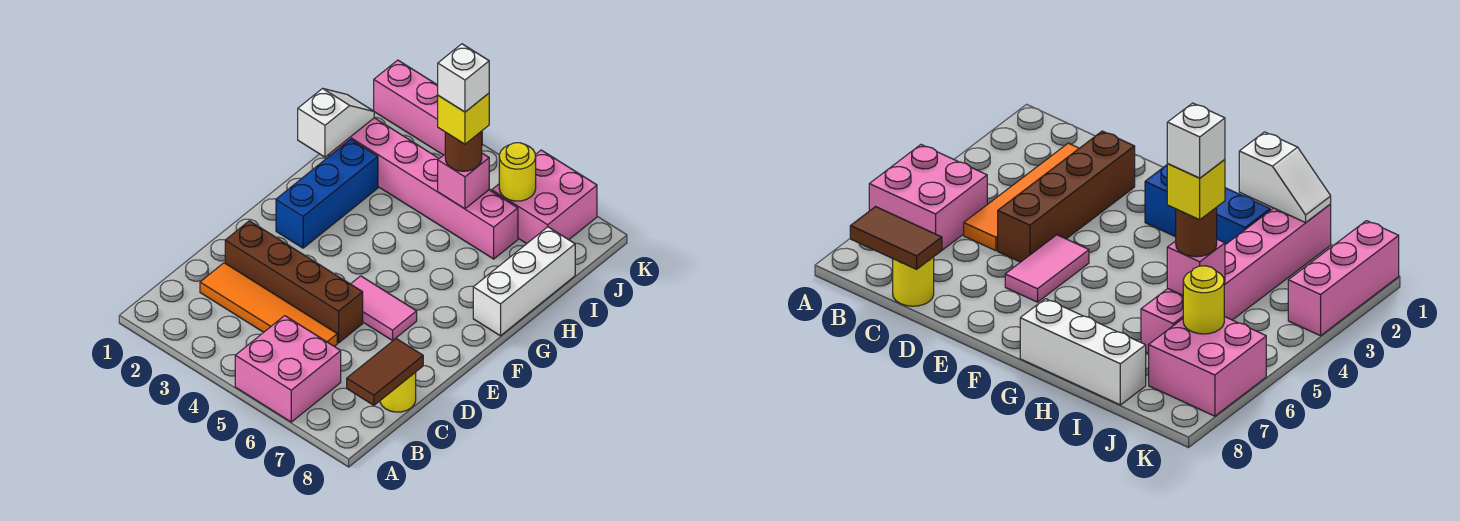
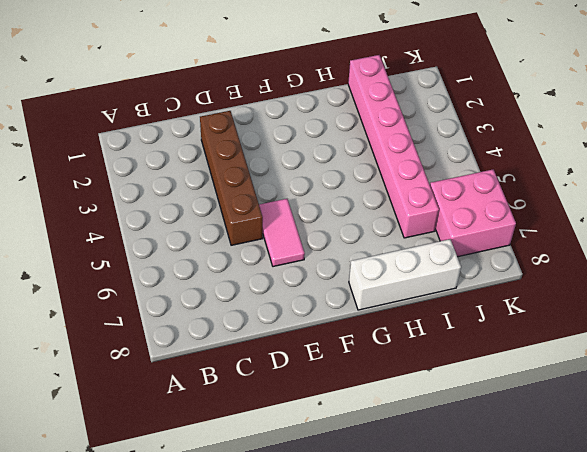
none -> pink 2x2 brick [235,316,341,422]
none -> orange 1x4 tile [200,263,337,346]
none -> yellow 1x1 round brick [380,372,416,412]

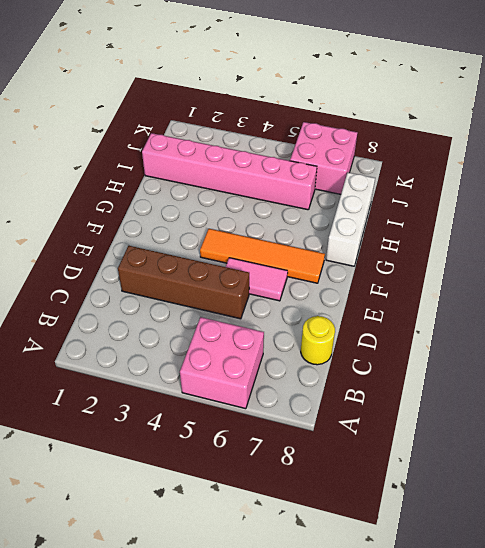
orange 1x4 tile [200,229,325,283] -> orange 1x4 tile moved to [200,263,337,346]
none -> blue 1x3 brick [276,139,378,248]
none -> pink 1x3 brick [374,60,445,155]
none -> brown 1x2 tile [347,339,423,405]

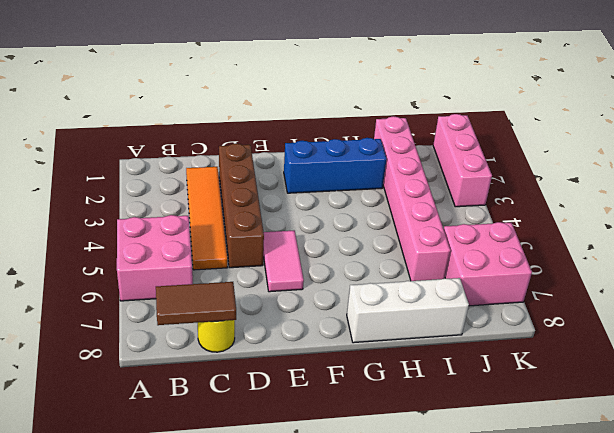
none -> white 1x2 slope [298,88,374,157]
none -> pink 1x1 brick [438,153,489,209]
none -> yellow 1x1 round brick [499,143,536,201]

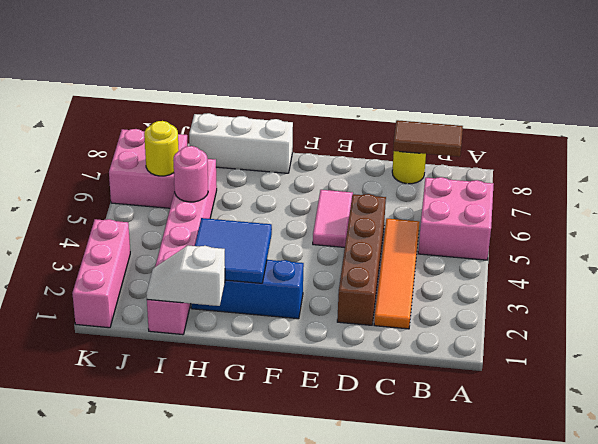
blue 2x2 tile [195,218,272,283] -> none
pink 1x1 round brick [173,146,208,202] -> pink 1x1 brick [438,153,489,209]
none -> brown 1x1 round brick [445,131,482,171]
none -> yellow 1x1 brick [438,93,489,144]
none -> white 1x1 brick [438,44,489,112]

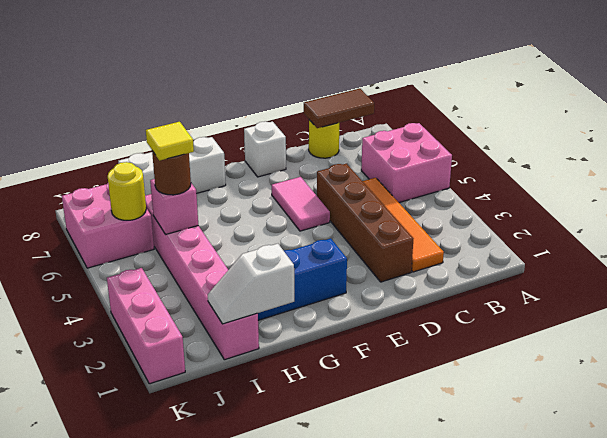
white 1x1 brick [244,121,286,177] -> white 1x1 brick moved to [438,44,489,112]
yellow 1x1 tile [146,122,194,161] -> yellow 1x1 brick [438,93,489,144]

